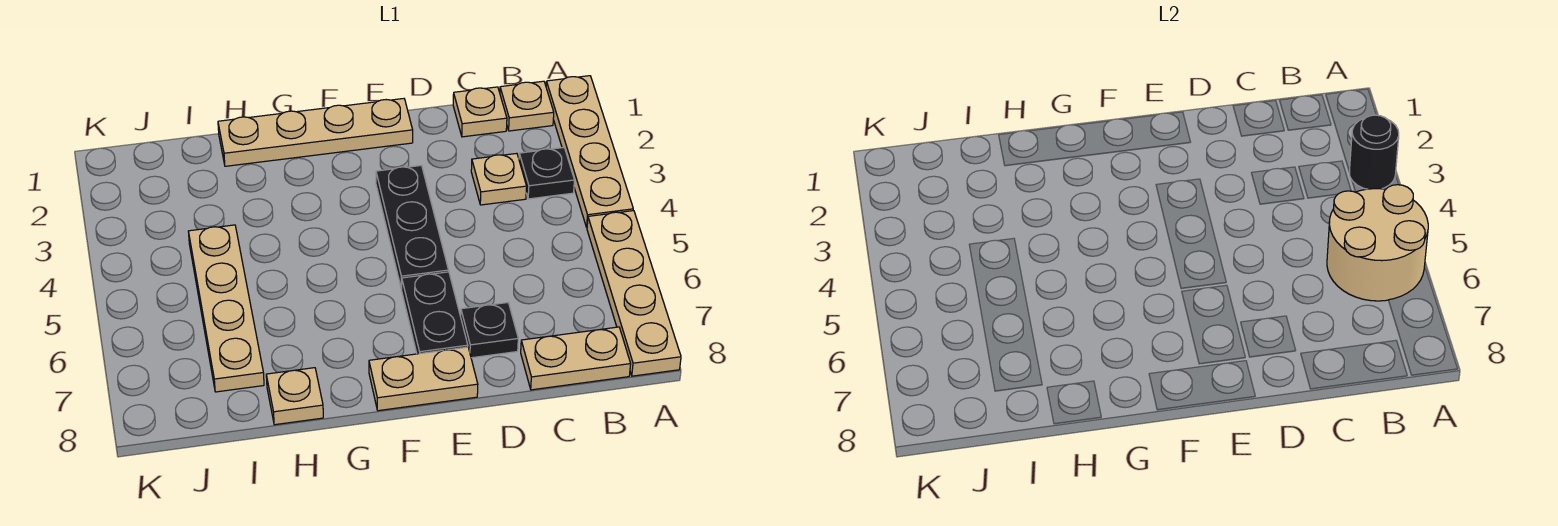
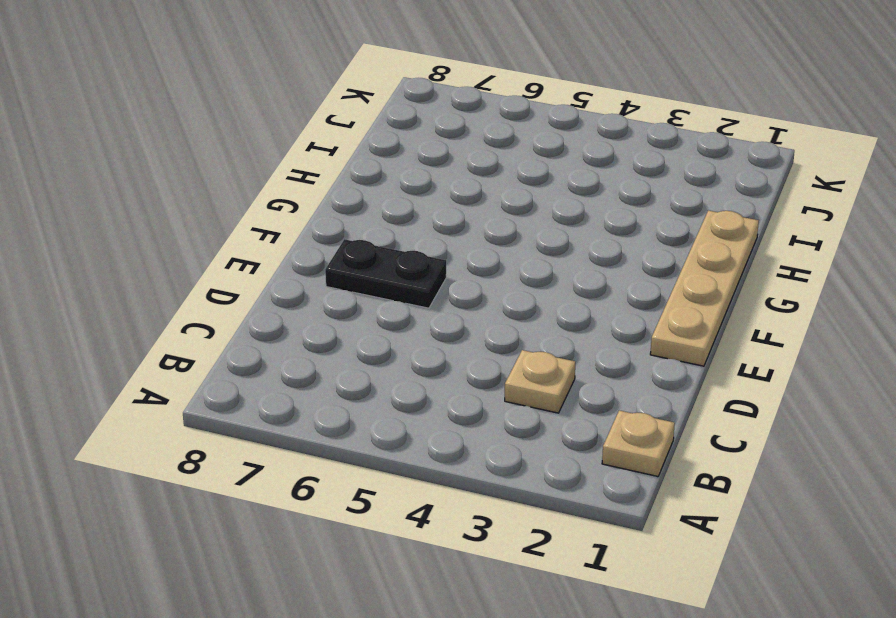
none -> tan 1x4 plate [546,76,633,227]
none -> tan 1x4 plate [587,211,681,376]
none -> black 1x1 plate [519,148,574,199]

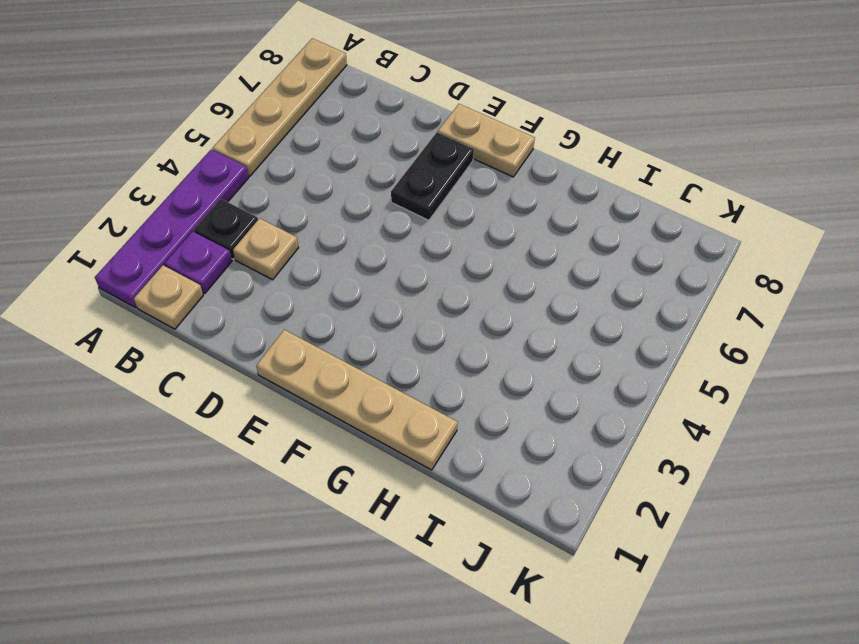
purple 1x4 plate [95,150,249,308] -> tan 1x4 plate [546,76,633,227]
purple 1x1 plate [165,231,232,294] -> none
none -> tan 1x2 plate [521,327,631,390]
none -> tan 1x1 plate [453,87,507,137]
none -> black 1x1 plate [461,303,518,358]

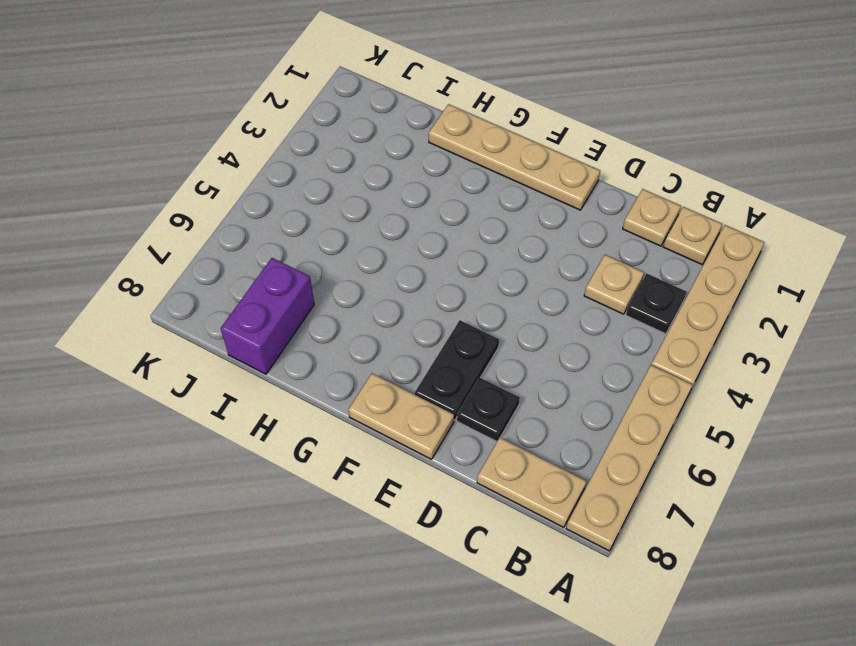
purple 1x2 brick [221,258,314,374] -> tan 1x4 plate [188,225,264,392]
none -> black 1x3 plate [376,165,449,289]
none -> tan 1x1 plate [266,368,323,425]
none -> black 1x1 round brick [1349,115,1399,189]

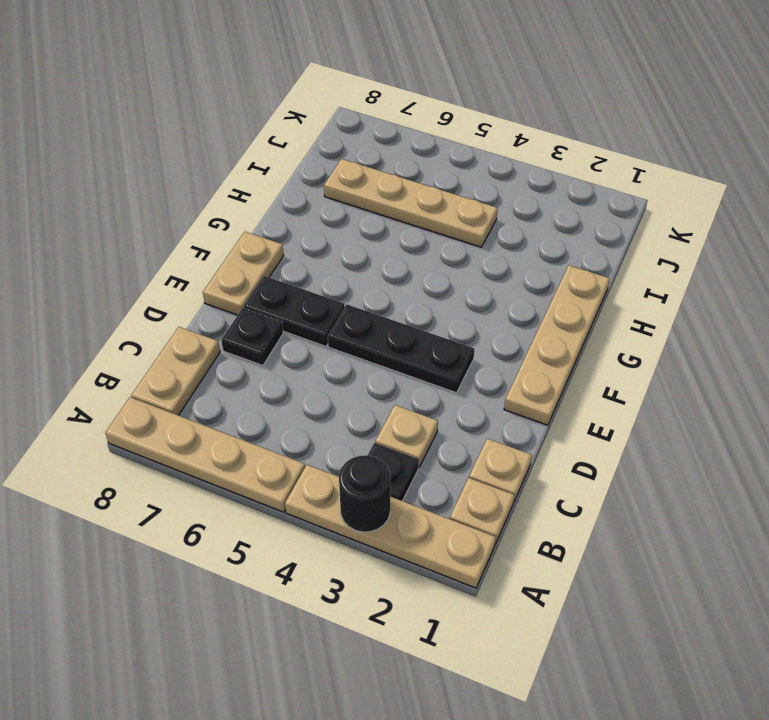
none -> tan 1x1 plate [266,368,323,425]
none -> tan 2x2 round brick [1327,185,1428,301]

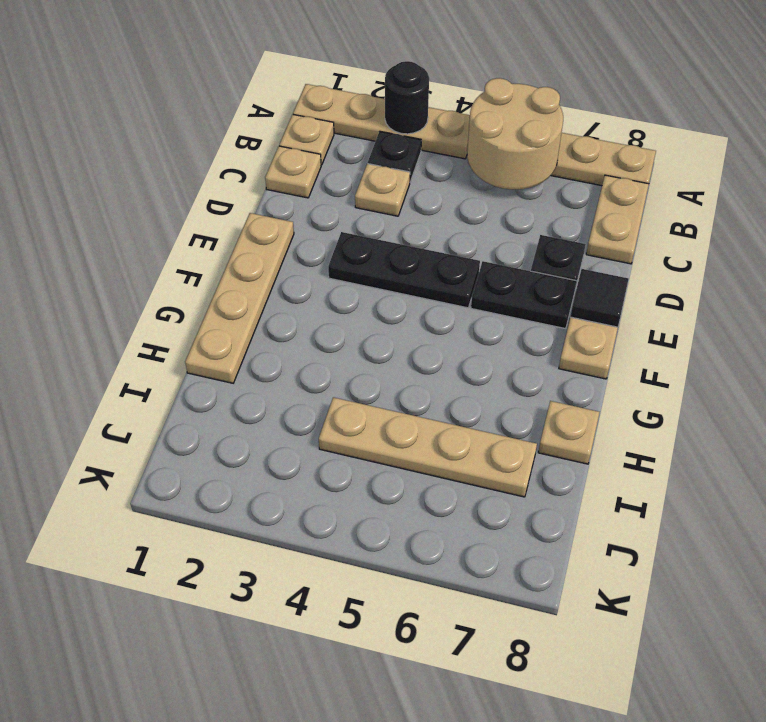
black 1x1 tile [570,269,629,327] -> none

